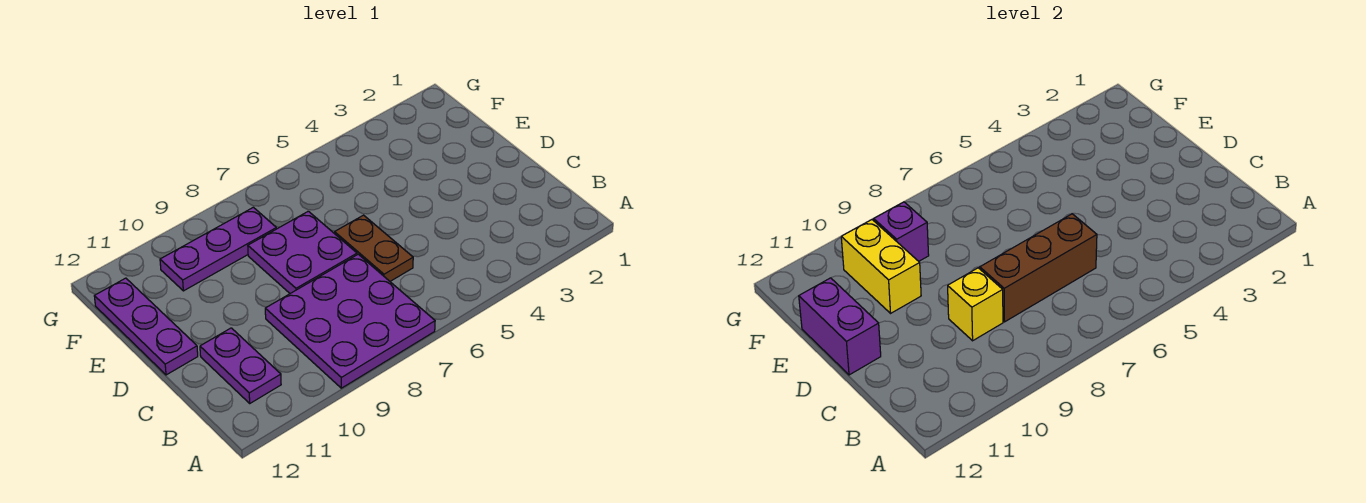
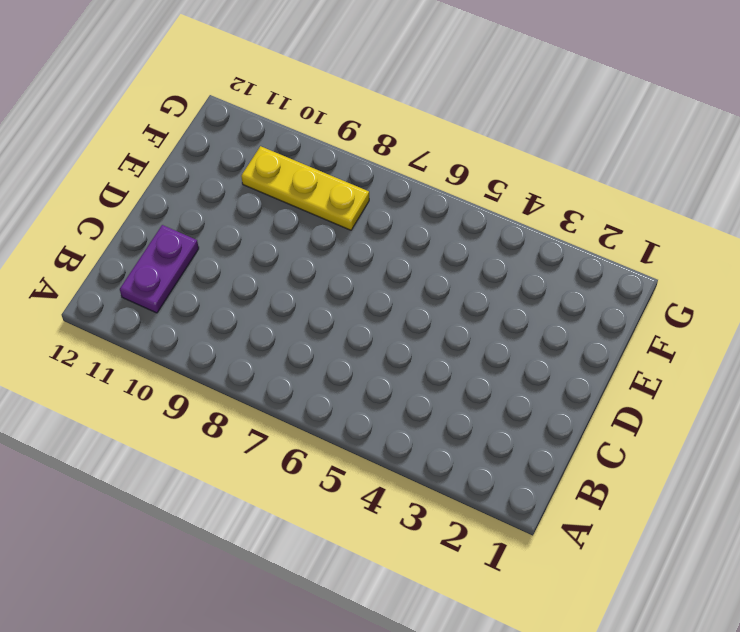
yellow 1x3 plate [241,146,369,230] -> purple 1x3 plate [160,207,276,291]
none -> purple 3x3 plate [265,254,435,388]
none -> brown 1x2 plate [335,215,413,281]

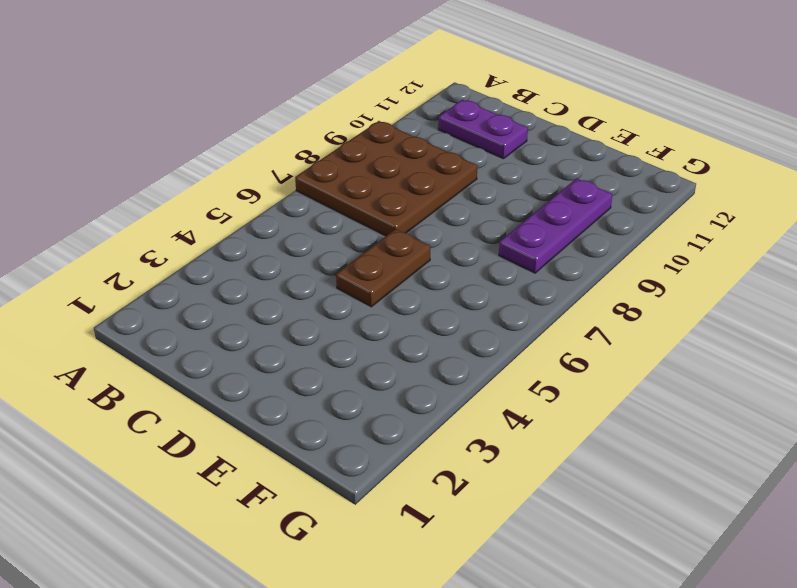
brown 3x3 plate [295,121,477,236] -> purple 3x3 plate [265,254,435,388]
brown 1x2 plate [336,229,430,307] -> brown 1x2 plate turned to [335,215,413,281]
none -> purple 2x2 plate [248,211,357,293]
none -> purple 1x3 plate [94,278,198,375]

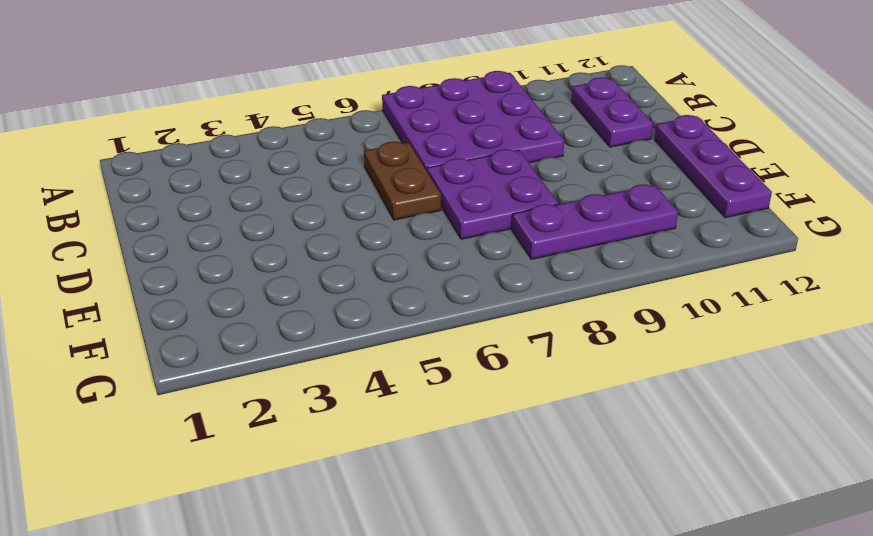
none -> brown 1x3 brick [980,214,1097,322]
none -> yellow 1x1 brick [948,268,1003,341]

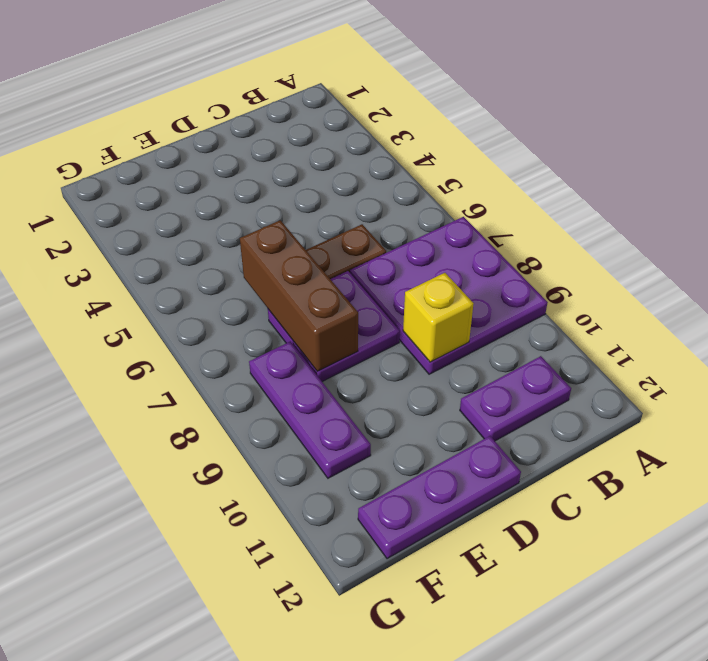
brown 1x3 brick [240,220,358,371] -> brown 1x3 brick moved to [980,214,1097,322]
none -> purple 1x2 brick [799,278,881,375]
none -> yellow 1x2 brick [841,220,921,313]

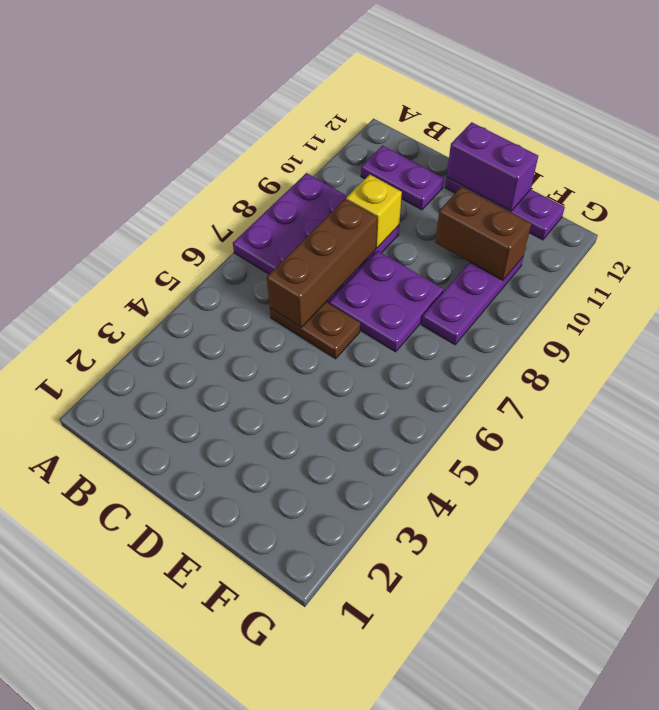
brown 1x2 brick [435,187,531,280] -> yellow 1x2 brick [841,220,921,313]
none -> purple 1x1 brick [874,202,929,261]

